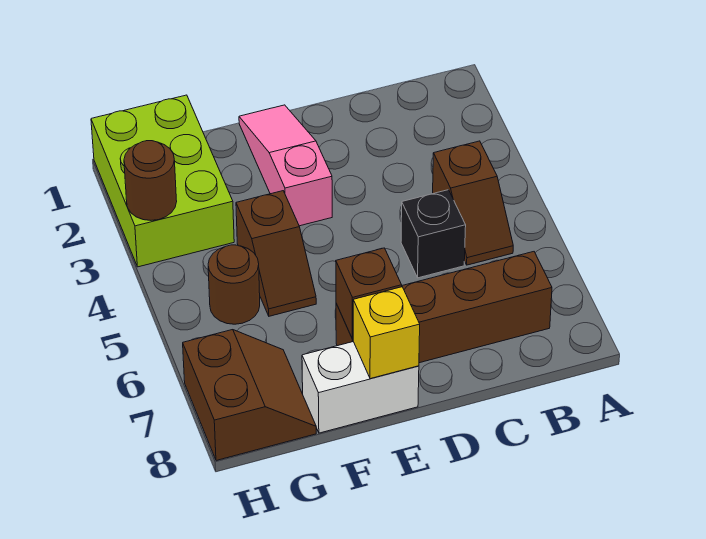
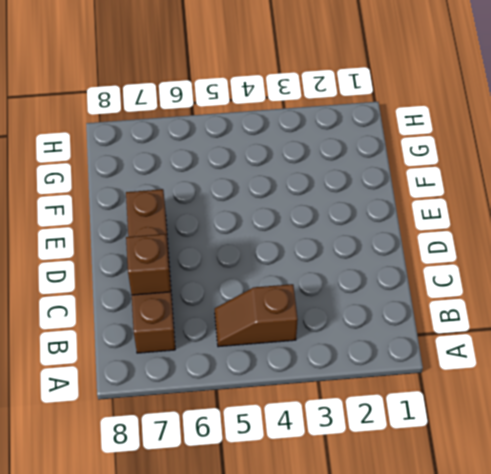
brown 1x1 brick [126,234,171,295] -> brown 1x1 brick moved to [336,248,402,339]
none -> black 1x1 brick [401,190,466,278]
none -> pink 1x3 slope [239,105,332,226]
none -> white 1x2 brick [302,342,419,433]

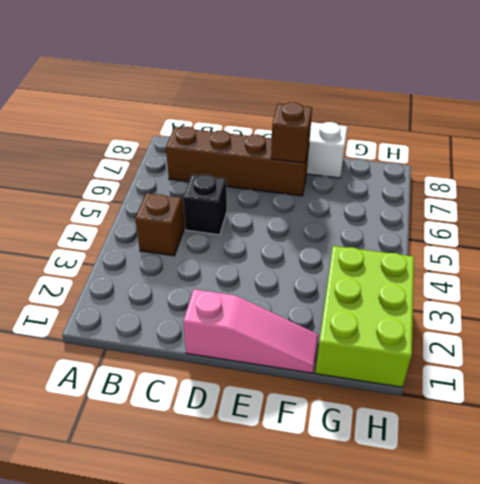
pink 1x3 slope [183,289,318,373] -> pink 1x3 slope turned to [239,105,332,226]
none -> brown 1x2 slope [236,191,316,316]
none -> brown 1x1 round brick [208,245,260,324]
none -> brown 2x2 slope [183,330,316,461]

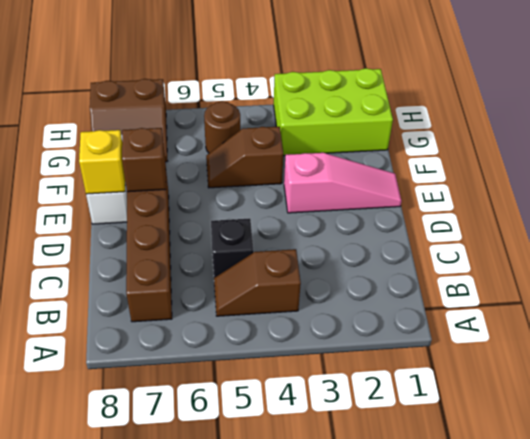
none -> brown 1x1 round brick [124,141,177,220]

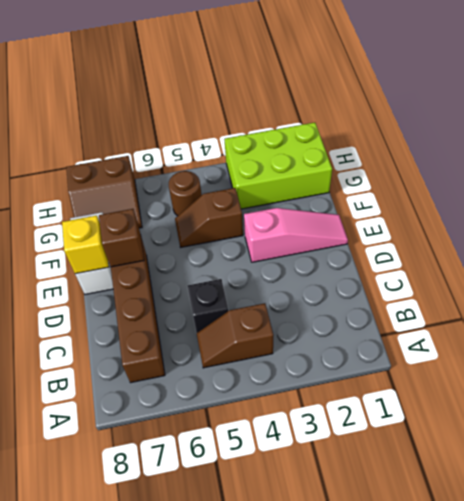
none -> brown 1x1 round brick [124,141,177,220]

